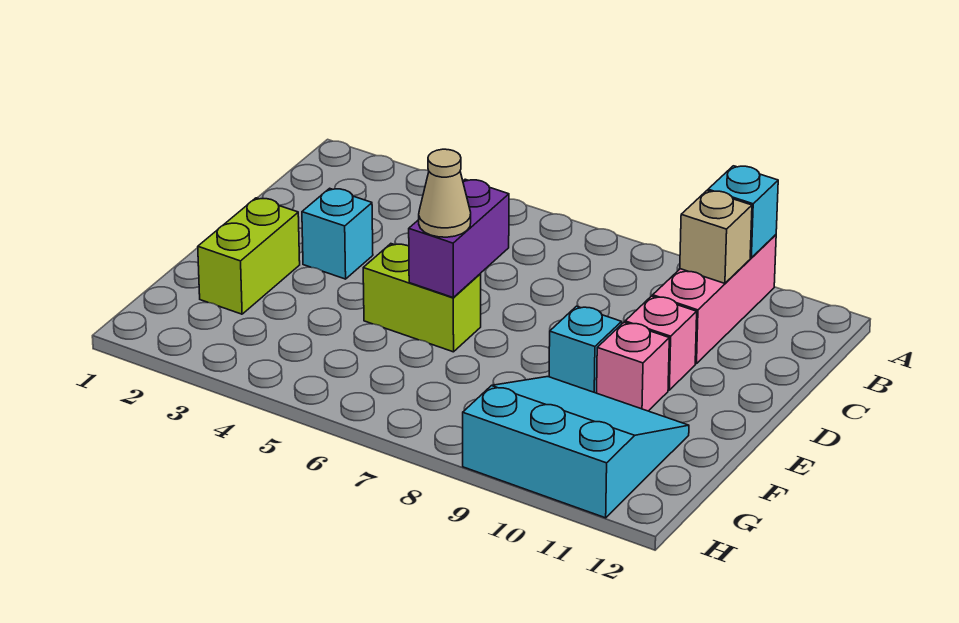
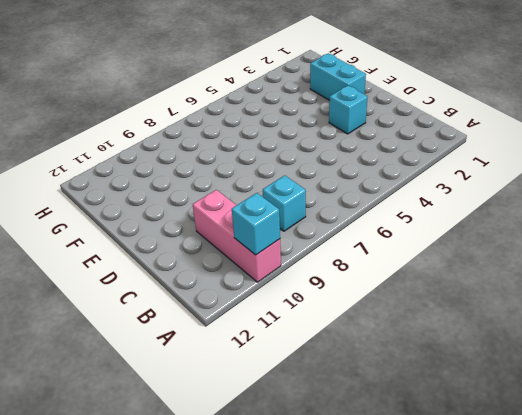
cyan 1x1 brick [263,175,306,231] -> cyan 1x1 brick moved to [549,306,622,393]
cyan 1x2 brick [310,54,366,100] -> lime 1x2 brick [198,198,300,314]
none -> pink 1x1 brick [625,296,697,390]
none -> lime 1x2 brick [363,244,481,352]
none -> pink 1x1 brick [597,322,669,411]

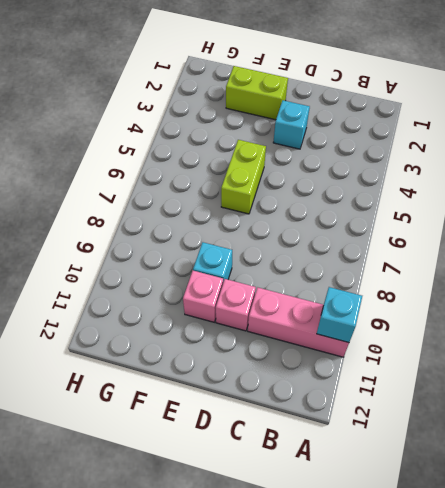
none -> cyan 3x3 slope [463,377,689,518]
none -> tan 1x1 brick [680,191,752,283]
none -> purple 1x2 brick [409,179,509,297]

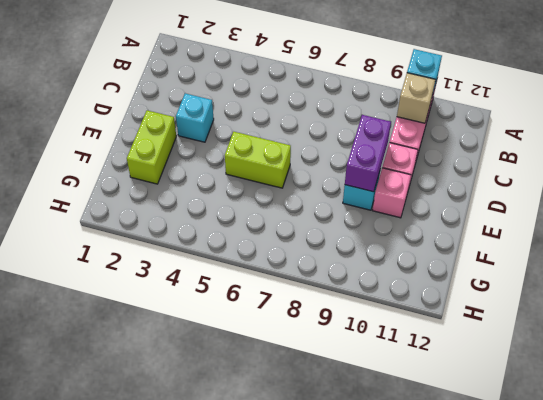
purple 1x2 brick [345,115,391,192] -> purple 1x2 brick moved to [409,179,509,297]
none -> cyan 3x3 slope [463,377,689,518]
none -> tan 1x1 cone [419,149,471,237]

